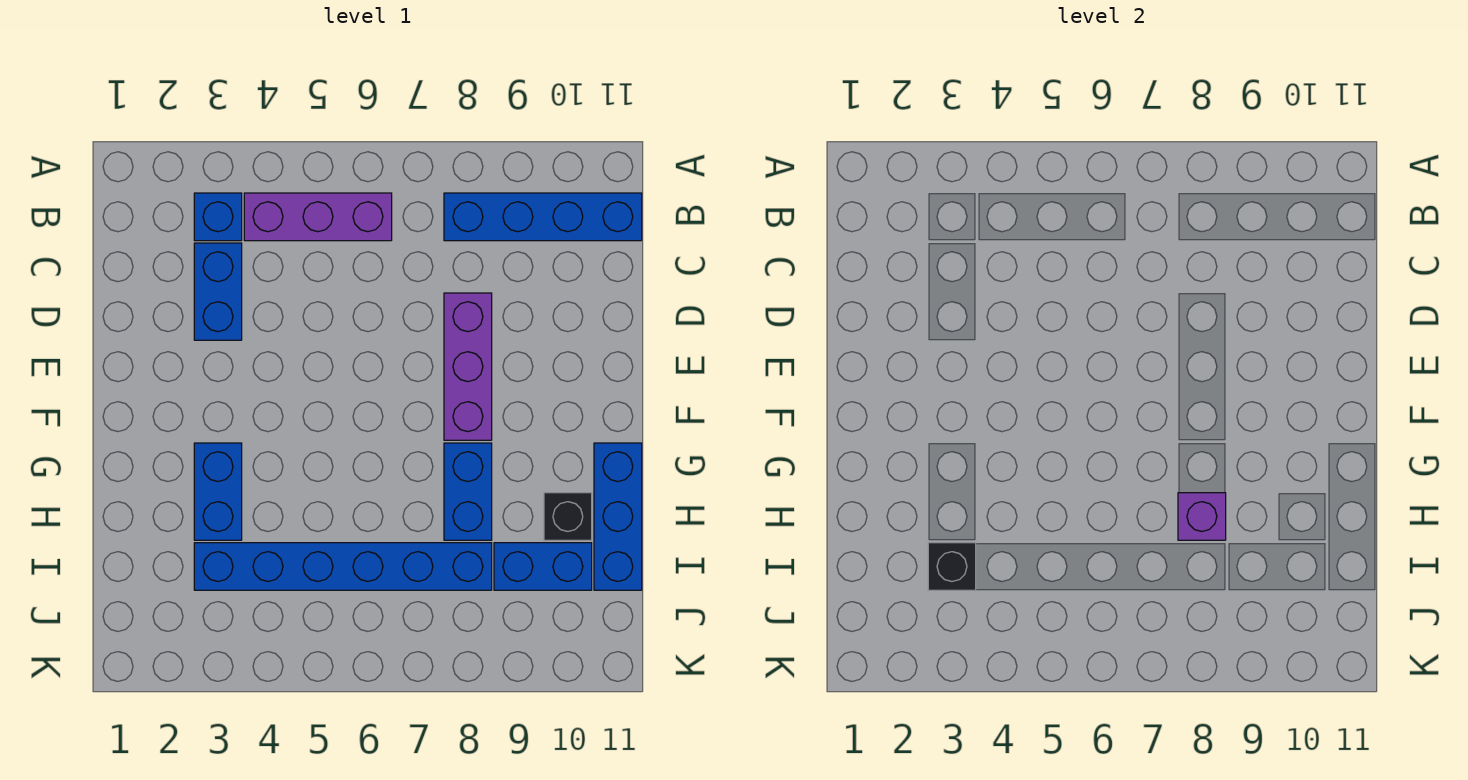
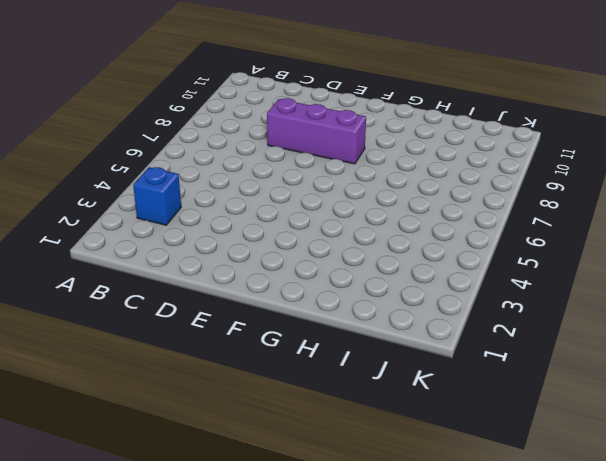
none -> purple 1x3 brick [244,193,392,241]
none -> blue 1x4 brick [444,193,642,241]
none -> blue 1x2 brick [194,243,242,340]

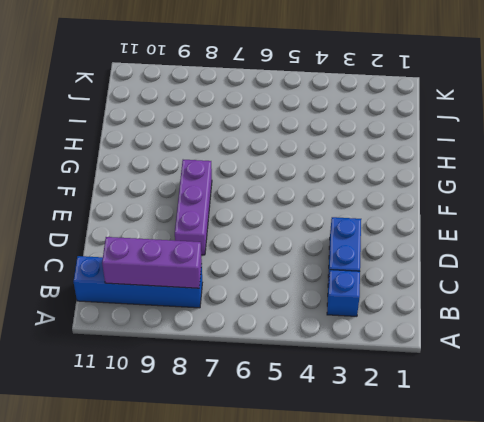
purple 1x3 brick [102,237,202,288] -> purple 1x3 brick moved to [244,193,392,241]
none -> blue 1x2 brick [194,443,242,540]
none -> blue 1x2 brick [444,443,492,540]
none -> blue 1x3 brick [594,443,642,590]

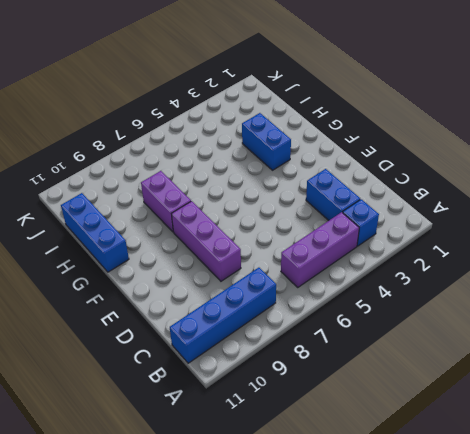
purple 1x2 brick [141,171,191,232] -> blue 1x2 brick [444,443,492,540]
none -> black 1x1 brick [544,493,592,540]
none -> blue 1x6 brick [194,543,492,590]
none -> blue 1x2 brick [494,543,592,590]

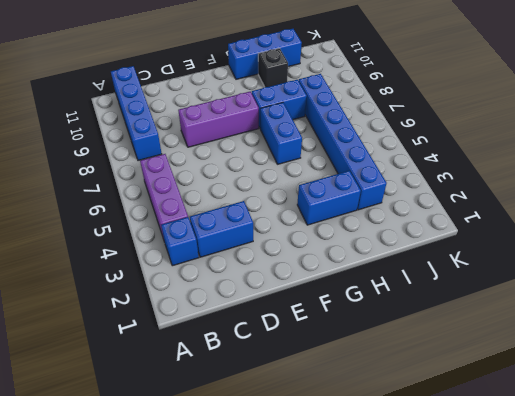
blue 1x2 brick [260,103,302,164] -> blue 1x2 brick moved to [494,543,592,590]
none -> purple 1x1 brick [1178,493,1226,540]
none -> black 1x1 brick [928,543,976,590]

